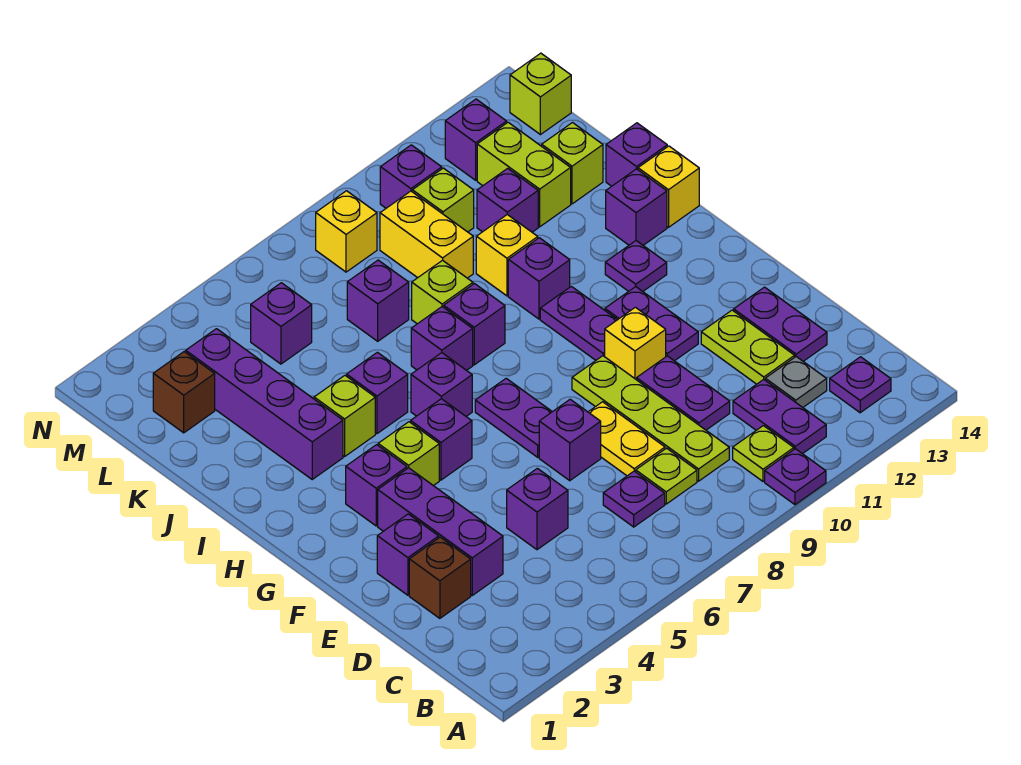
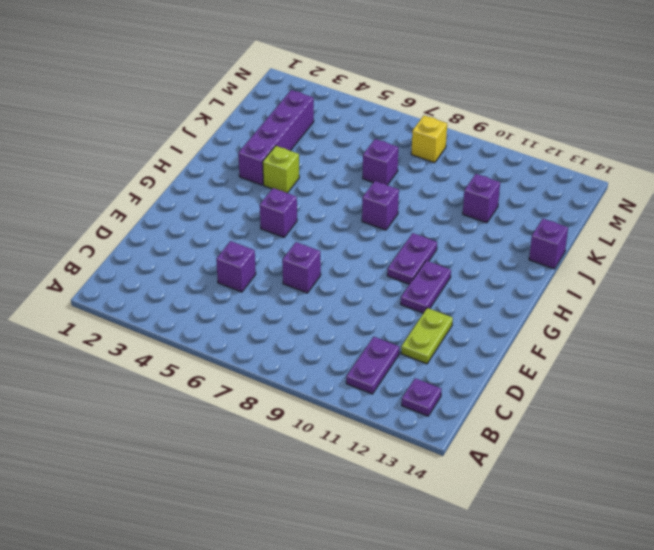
none -> purple 1x1 plate [765,449,826,505]
none -> lime 1x1 plate [733,426,794,481]
none -> purple 1x1 plate [603,471,665,527]
none -> lime 1x1 plate [636,448,697,504]

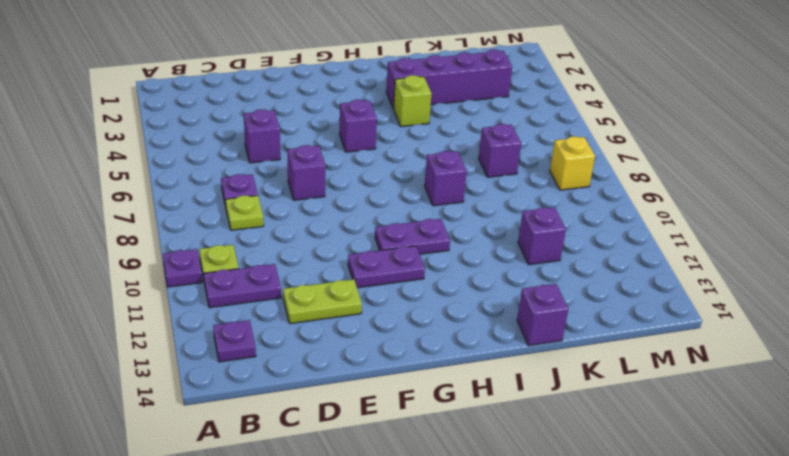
none -> lime 1x4 plate [572,356,729,481]
none -> grey 1x1 plate [765,357,827,407]
none -> brown 1x1 brick [409,537,471,618]
none -> purple 1x3 brick [378,468,503,595]

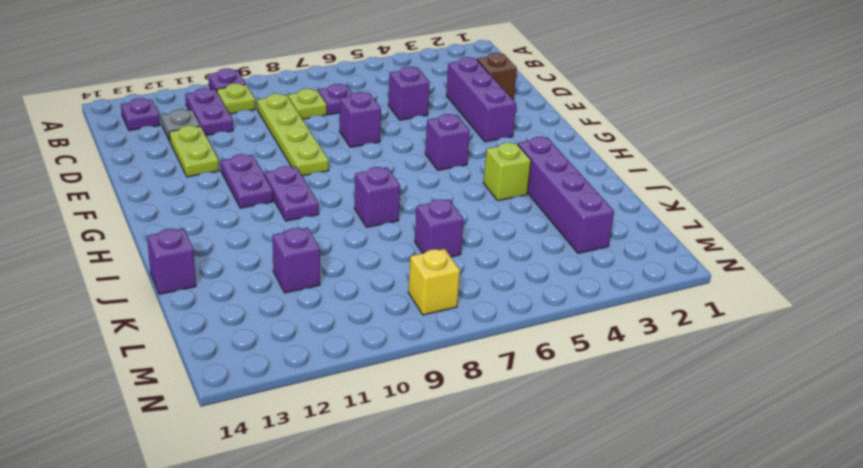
none -> yellow 1x2 plate [589,402,665,476]
none -> purple 1x2 plate [637,356,730,430]
none -> purple 1x2 plate [734,287,827,361]
none -> purple 1x1 brick [377,514,439,595]

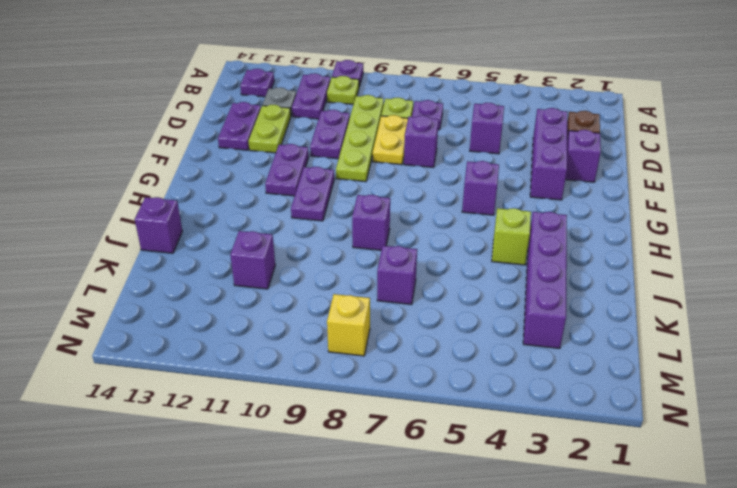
none -> purple 1x2 plate [475,378,552,457]
none -> yellow 1x1 brick [605,307,666,380]
none -> purple 1x1 brick [346,445,407,526]
none -> lime 1x1 brick [378,422,439,486]

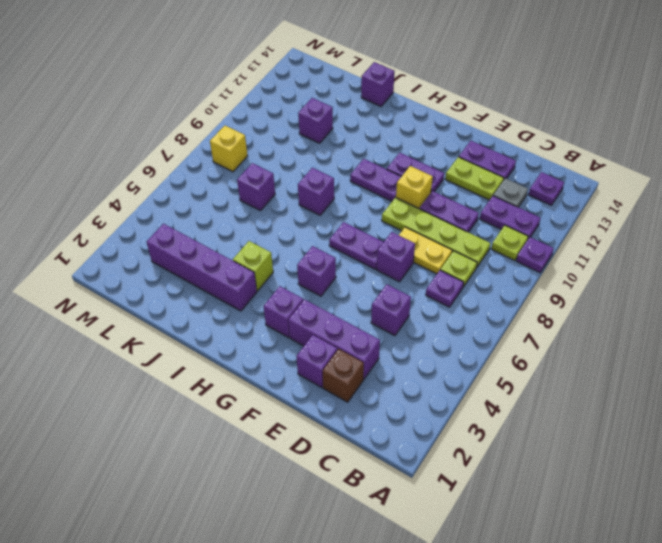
none -> lime 1x1 brick [378,422,439,486]
none -> purple 1x1 brick [411,353,472,416]
none -> purple 1x1 plate [605,241,667,291]
none -> purple 1x1 brick [347,352,408,434]

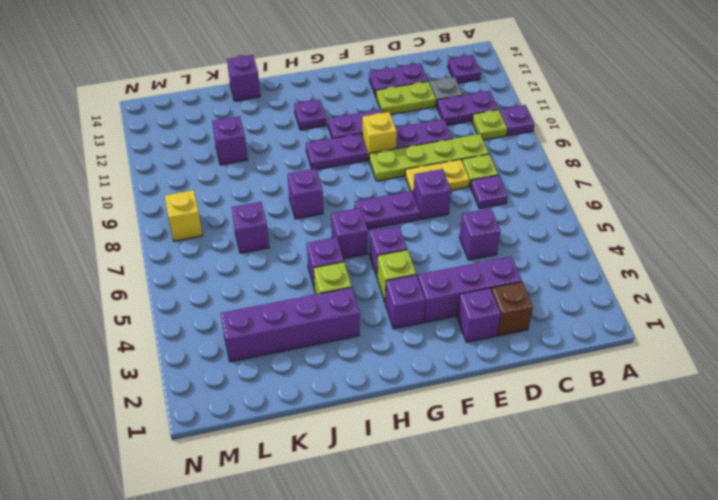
none -> purple 1x1 brick [411,307,473,370]
none -> purple 1x1 brick [508,238,570,319]
none -> purple 1x1 brick [606,169,667,245]
none -> yellow 1x1 brick [638,146,699,227]

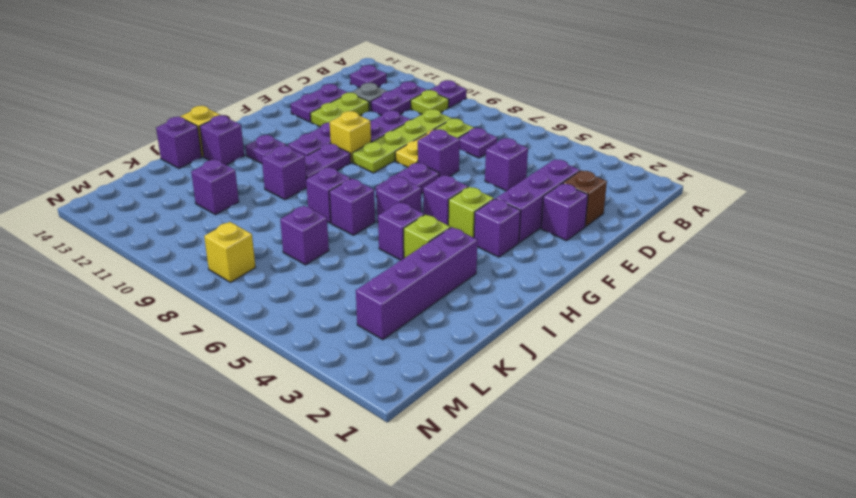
none -> lime 1x1 brick [412,260,473,324]
none -> yellow 1x1 brick [476,215,538,296]
none -> yellow 1x2 brick [380,191,473,278]
none -> lime 1x2 brick [477,122,571,227]

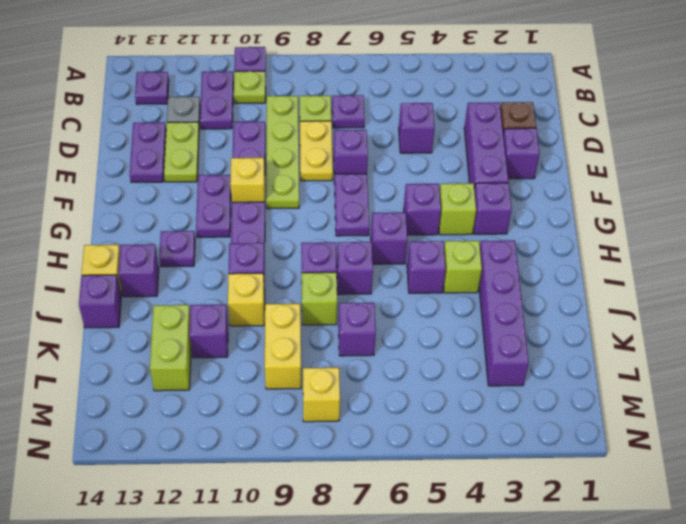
none -> lime 1x1 brick [542,123,603,204]
none -> brown 1x1 brick [153,352,215,433]
none -> purple 1x1 brick [251,283,312,364]
none -> lime 1x1 brick [412,168,474,232]

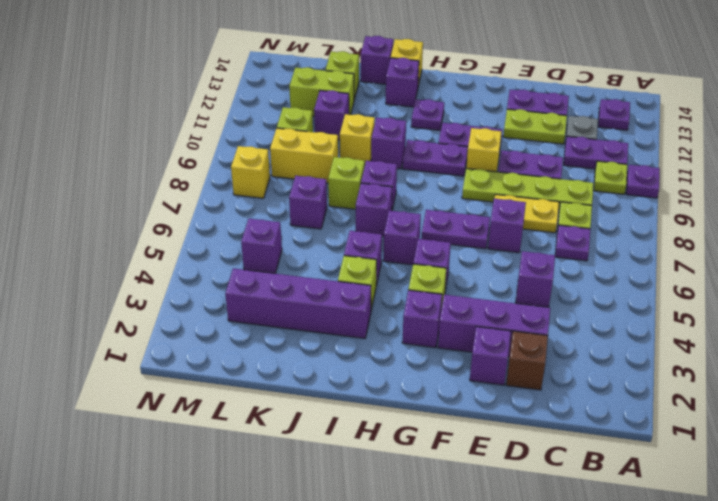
none -> brown 1x1 brick [153,352,215,433]
none -> purple 1x1 brick [380,145,442,208]
none -> purple 1x1 brick [445,99,507,180]
none -> lime 1x1 brick [510,53,571,135]

